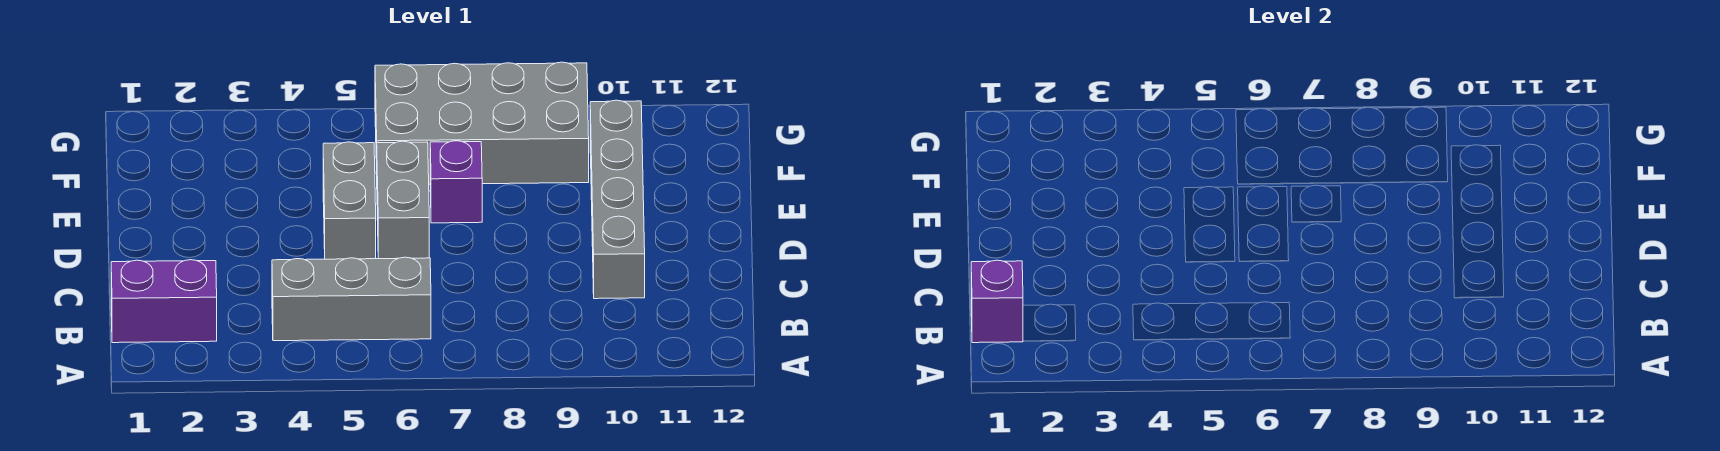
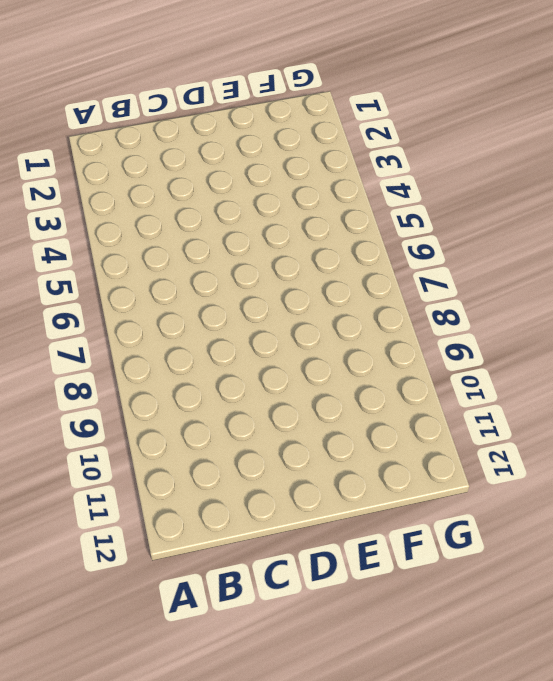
none -> purple 1x2 brick [111,260,217,343]
none -> grey 1x3 brick [272,257,431,341]

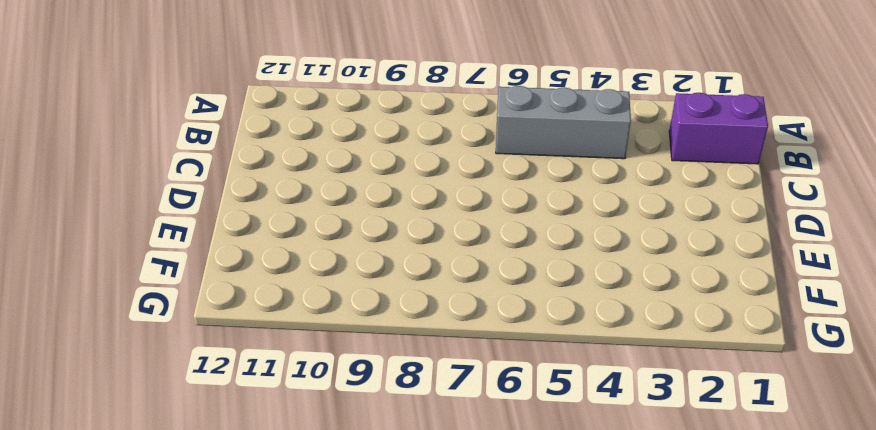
none -> grey 1x4 brick [590,100,645,299]
none -> grey 1x2 brick [323,142,376,259]

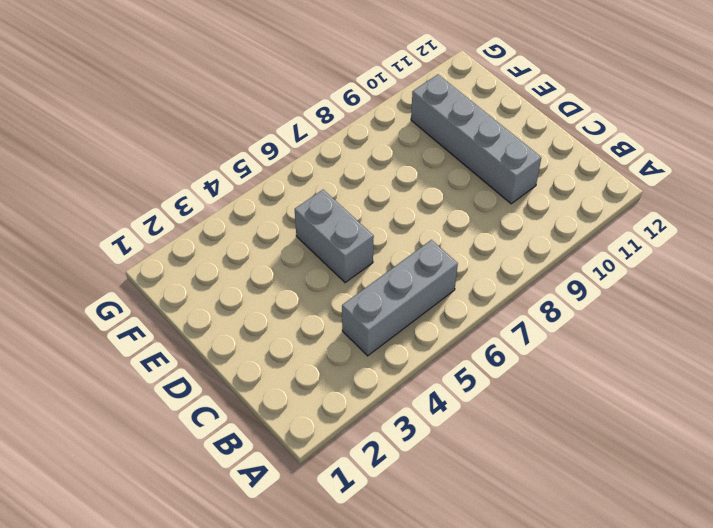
none -> purple 1x2 brick [111,260,217,343]
none -> grey 1x2 brick [377,141,429,259]

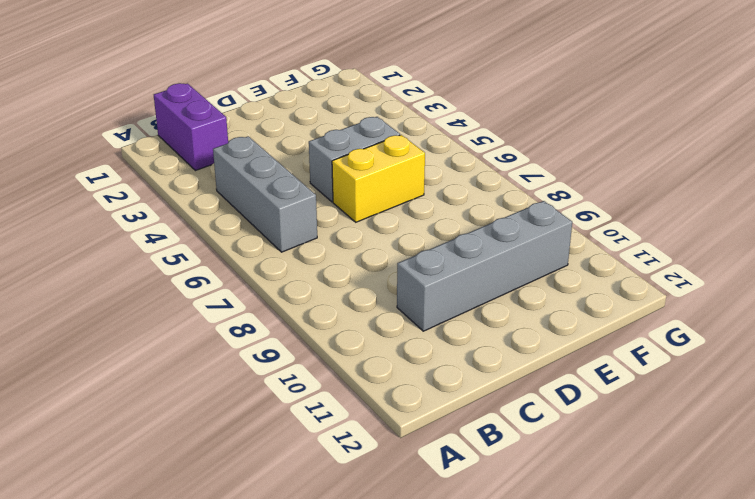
yellow 1x2 brick [332,135,425,222] -> grey 1x2 brick [377,141,429,259]
none -> purple 1x1 brick [430,141,482,223]
none -> grey 2x4 brick [375,62,589,184]

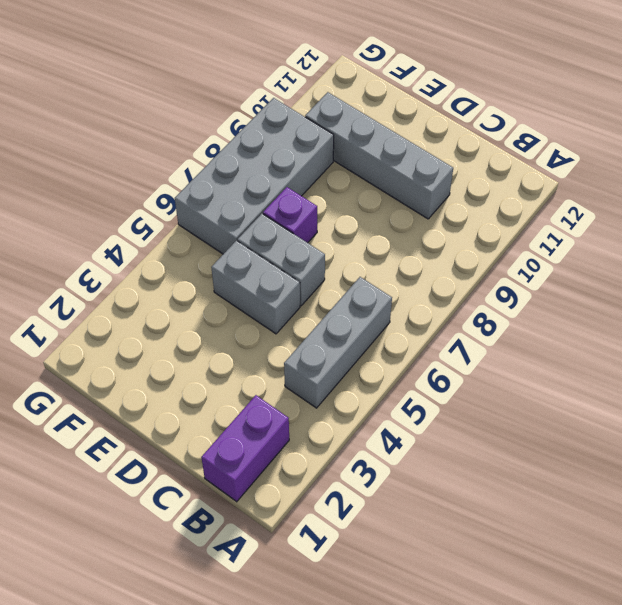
none -> purple 1x1 brick [971,260,1023,343]

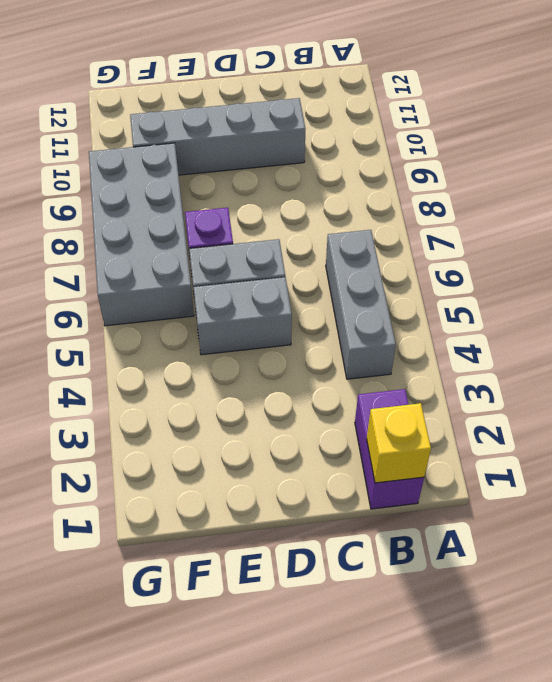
yellow 1x1 brick [367,403,431,483] -> purple 1x1 brick [971,260,1023,343]

